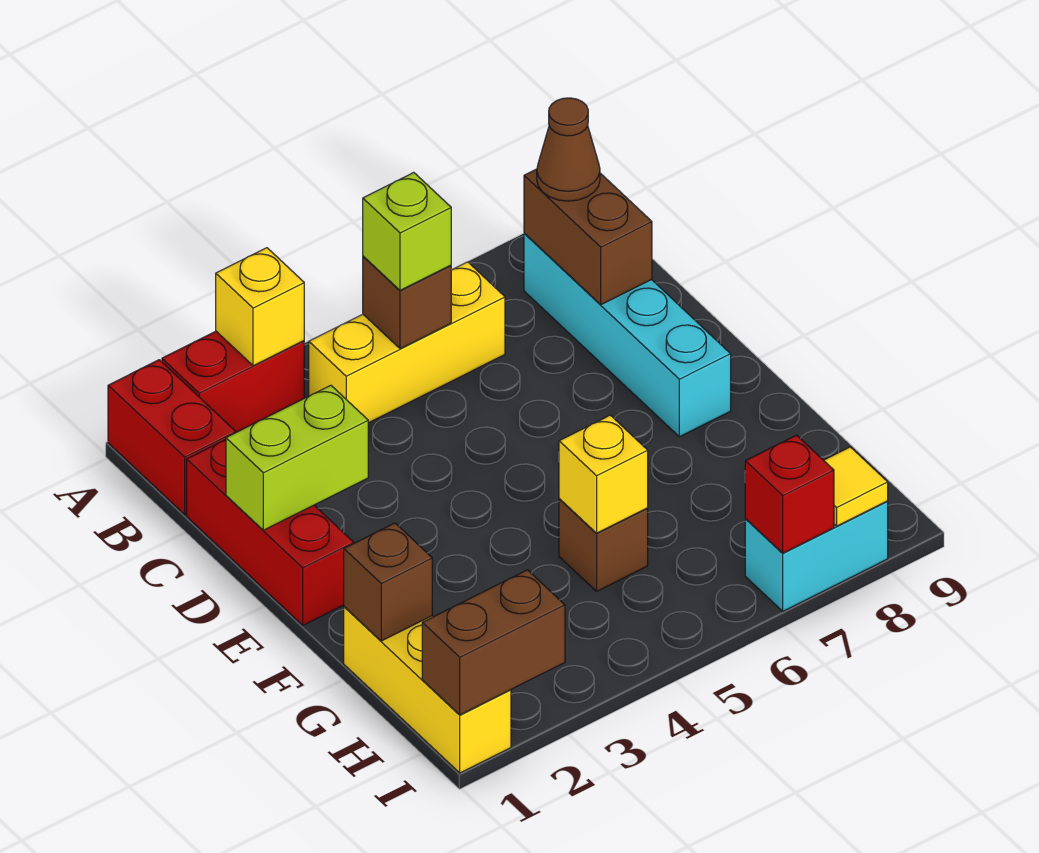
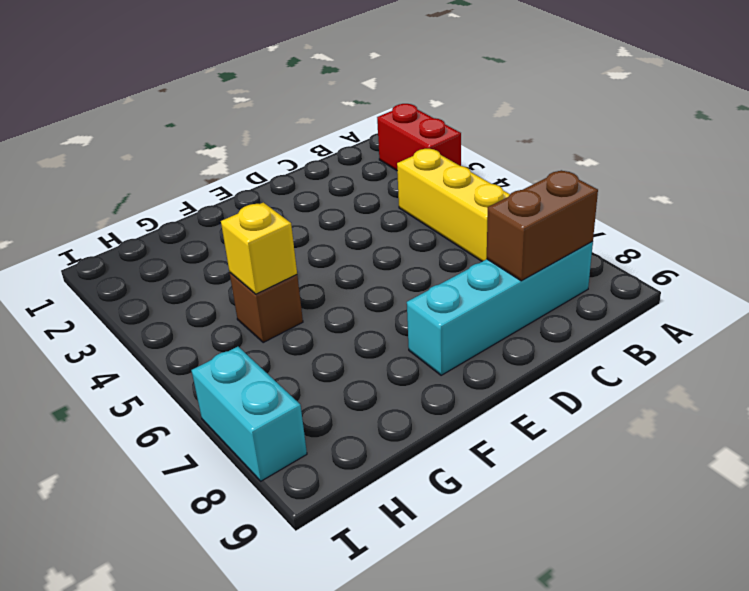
none -> red 1x2 brick [108,360,236,515]
none -> red 1x3 brick [187,440,354,625]
none -> yellow 1x3 brick [344,607,511,773]

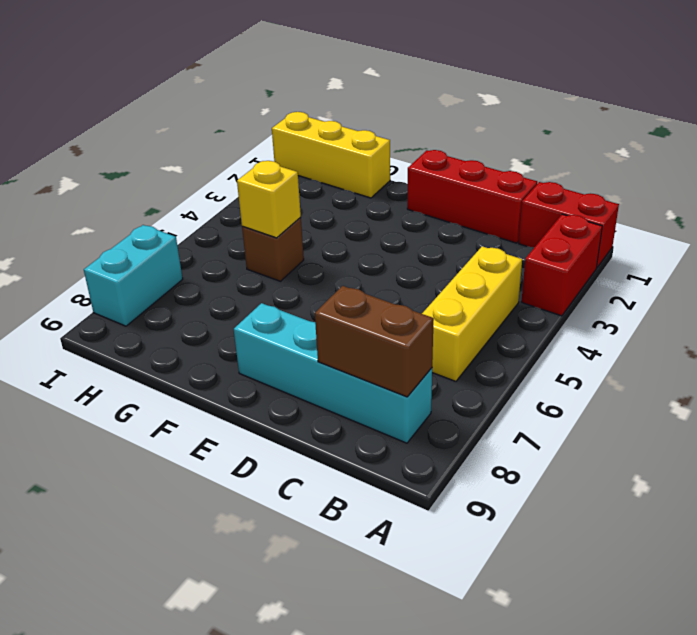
none -> yellow 1x1 brick [216,248,304,366]
none -> brown 1x1 brick [363,256,451,349]
none -> lime 1x2 brick [226,385,368,530]

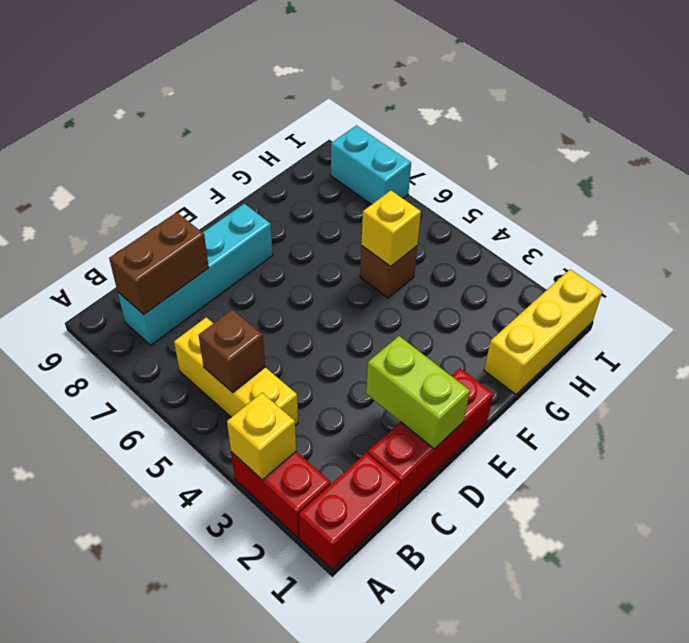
none -> brown 1x1 brick [344,523,432,641]
none -> brown 1x2 brick [422,570,565,715]
none -> red 1x1 brick [745,435,834,553]

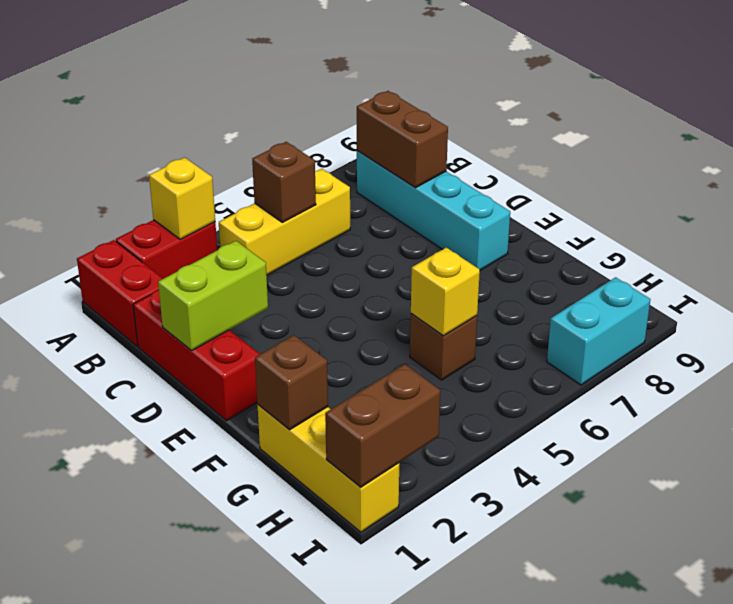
none -> red 1x1 brick [745,435,834,553]
none -> yellow 1x1 tile [824,447,888,526]
none -> lime 1x1 brick [363,172,451,290]

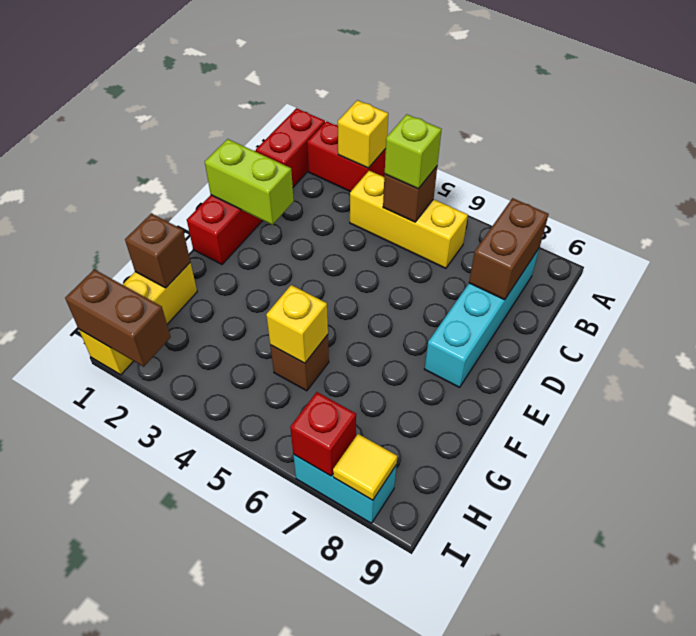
none -> brown 1x1 cone [537,98,600,201]

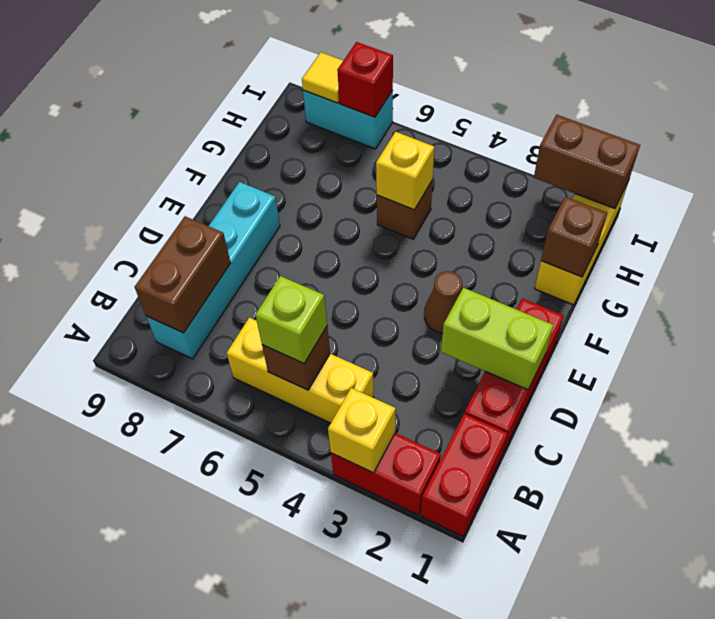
brown 1x1 cone [424,271,462,334] -> brown 1x1 cone moved to [537,98,600,201]

